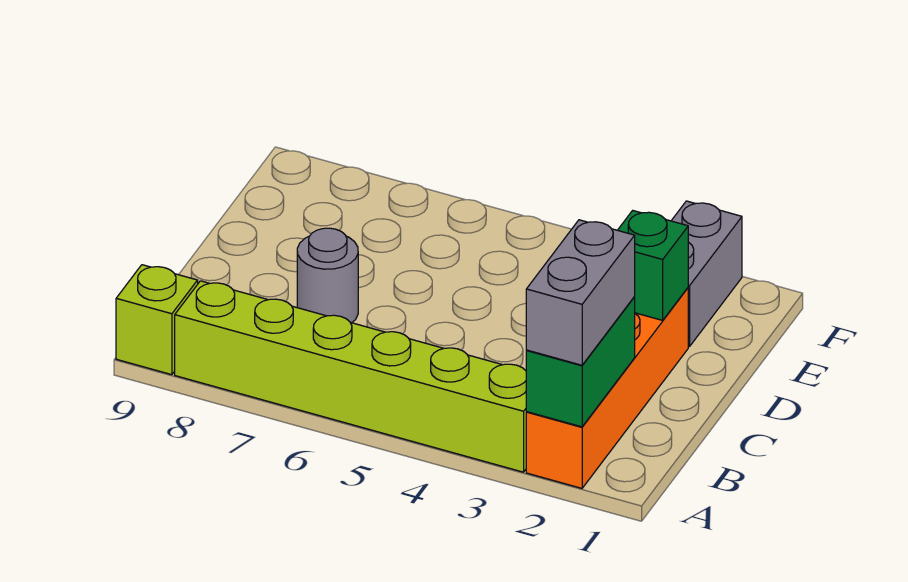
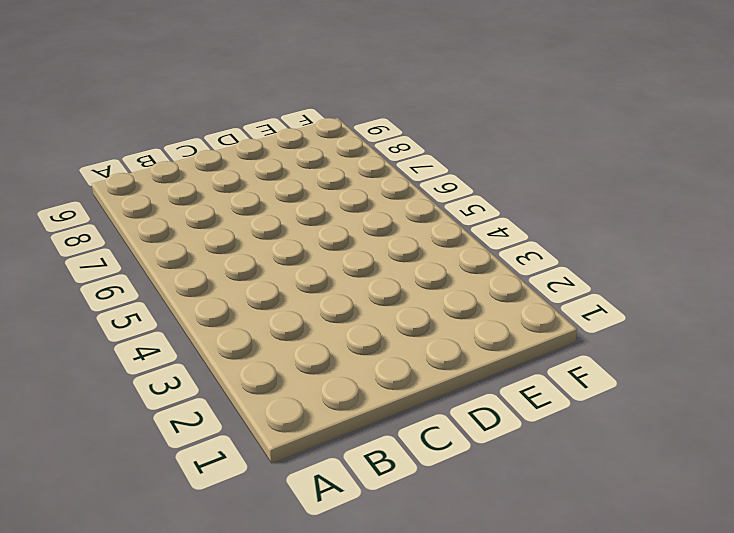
none -> orange 1x4 brick [526,288,688,488]
none -> lime 1x6 brick [175,281,526,472]

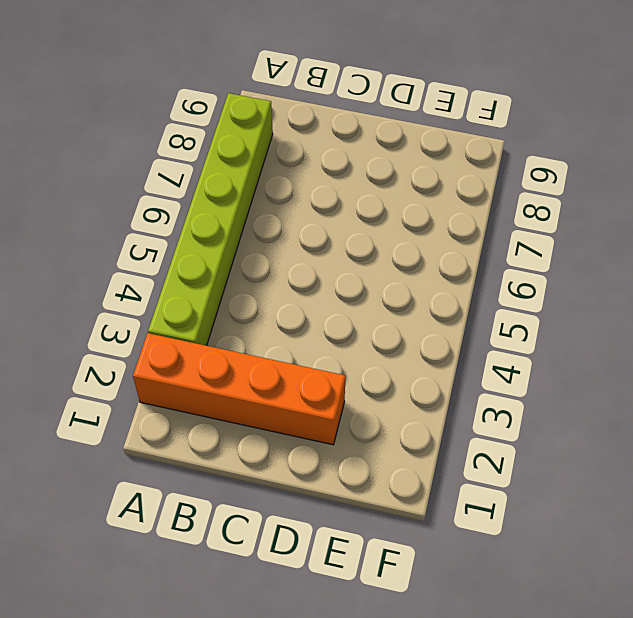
none -> lime 1x1 brick [116,265,198,375]
none -> grey 1x1 round brick [297,228,358,323]

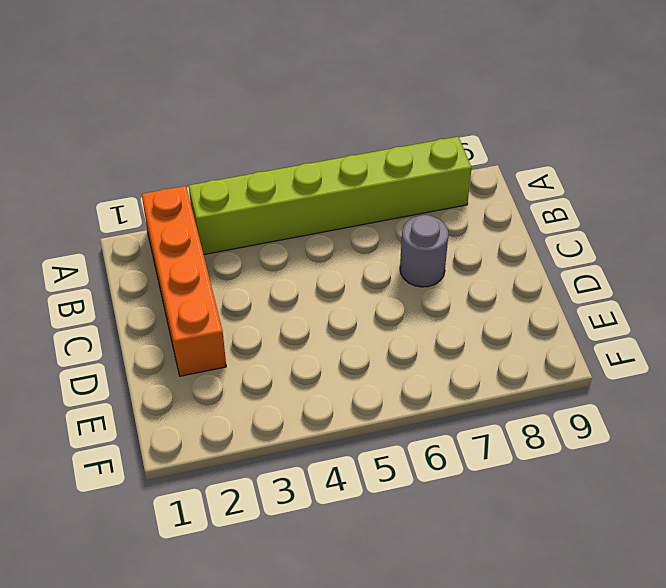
none -> lime 1x1 brick [116,265,198,375]
none -> grey 1x2 brick [671,201,742,347]

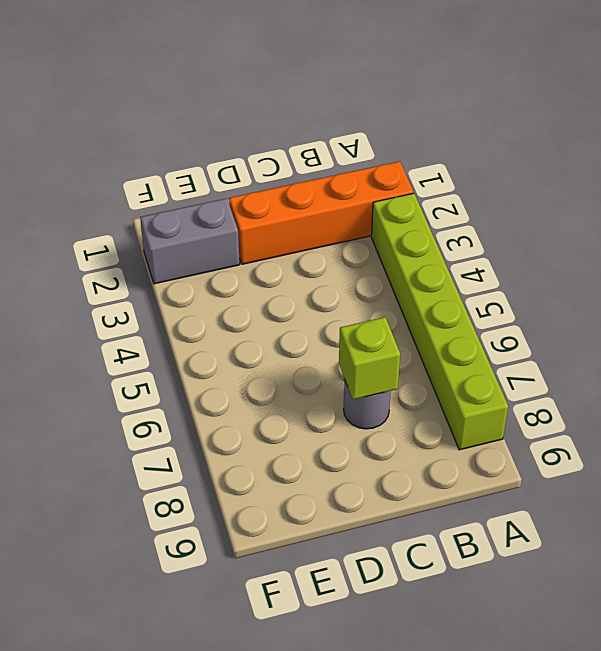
lime 1x1 brick [339,317,400,400] -> lime 1x1 brick moved to [116,265,198,375]
none -> green 1x2 brick [526,297,635,427]
none -> green 1x1 brick [618,211,688,320]

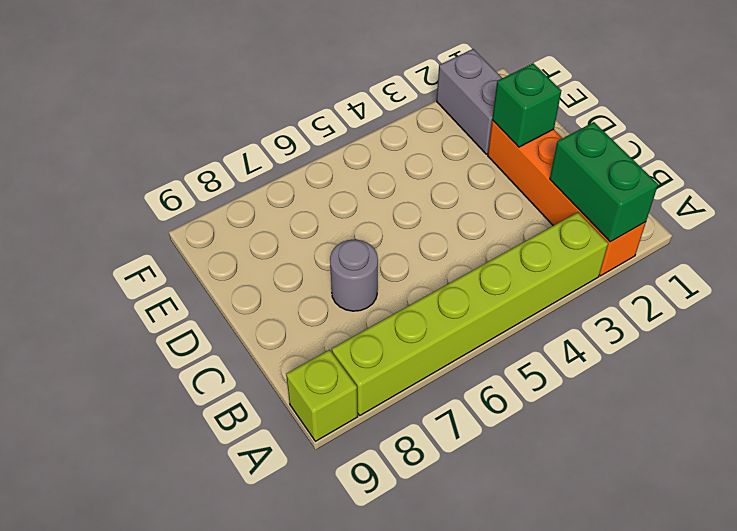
none -> grey 1x2 brick [526,220,635,365]

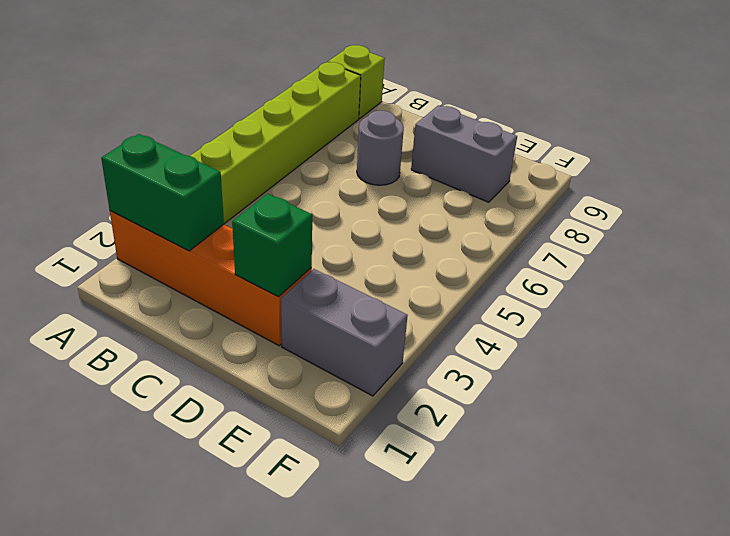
grey 1x2 brick [411,105,517,202] -> grey 1x2 brick moved to [526,220,635,365]

